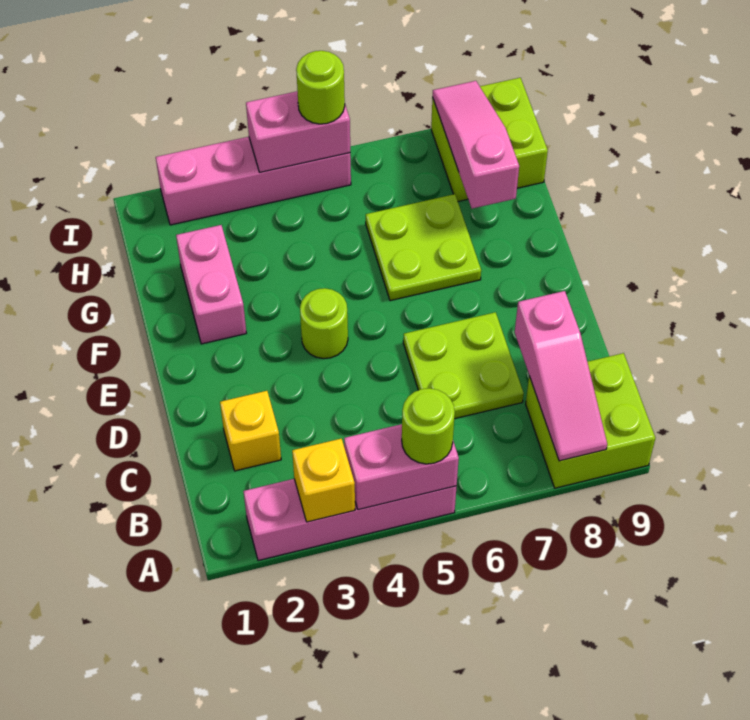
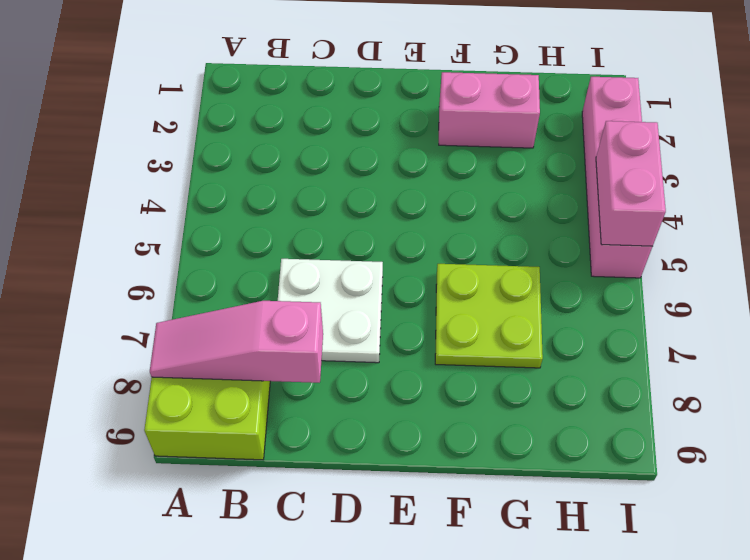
white 2x2 plate [278,259,383,363] -> lime 2x2 plate [403,312,524,419]
none -> pink 1x4 brick [243,479,457,561]
none -> yellow 1x1 brick [220,391,281,471]
none -> lime 1x1 round brick [300,288,348,359]

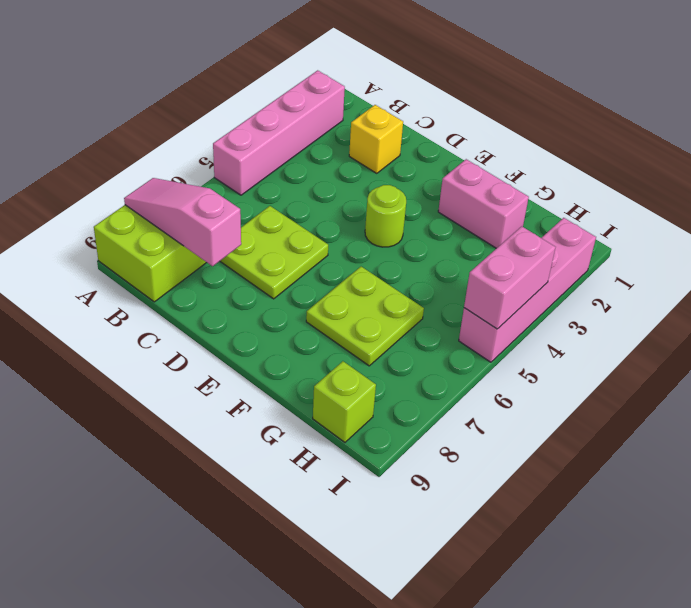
lime 1x1 brick [313,361,376,442] -> lime 2x2 brick [431,78,548,201]
none -> yellow 1x1 brick [292,439,355,522]
none -> pink 1x2 brick [344,424,459,510]
none -> pink 1x3 slope [433,81,519,208]

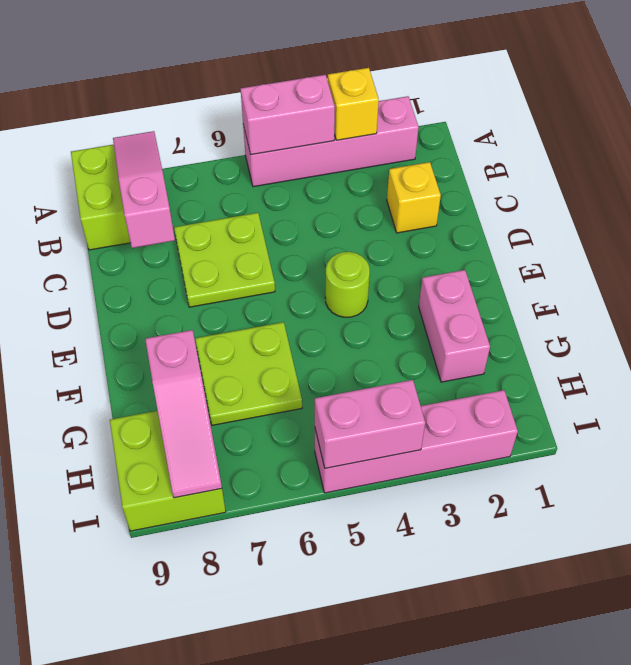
none -> lime 1x1 round brick [402,388,455,464]
none -> lime 1x1 round brick [296,51,345,124]

